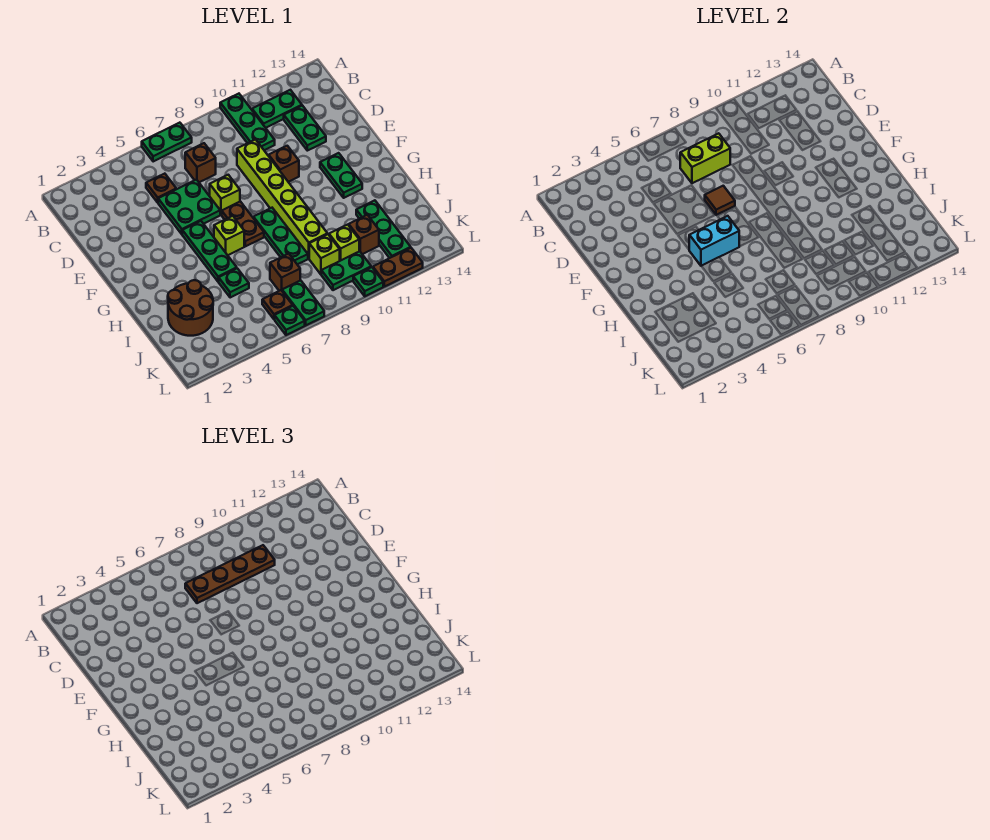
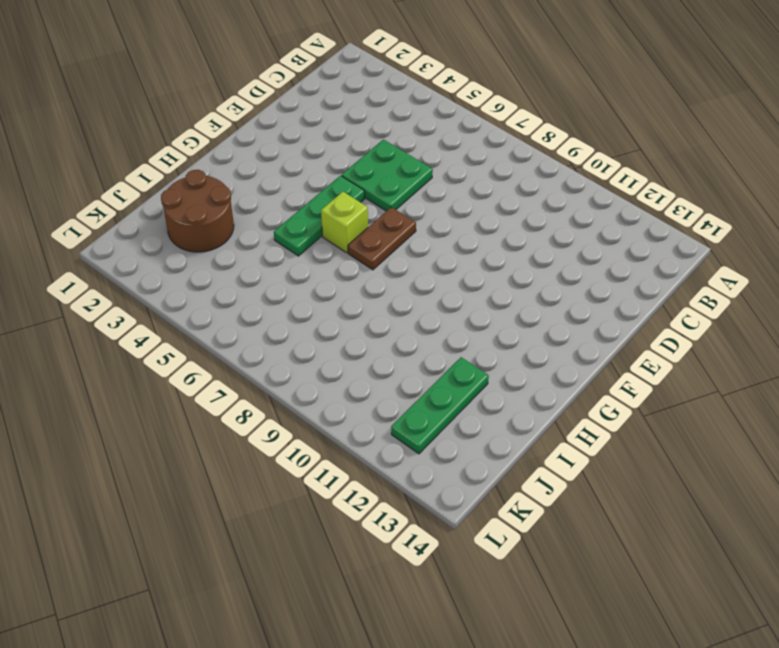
none -> green 1x2 plate [142,123,192,162]
none -> green 1x3 plate [220,94,275,150]
none -> green 1x2 plate [252,90,302,128]
none -> brown 1x1 plate [146,174,176,203]

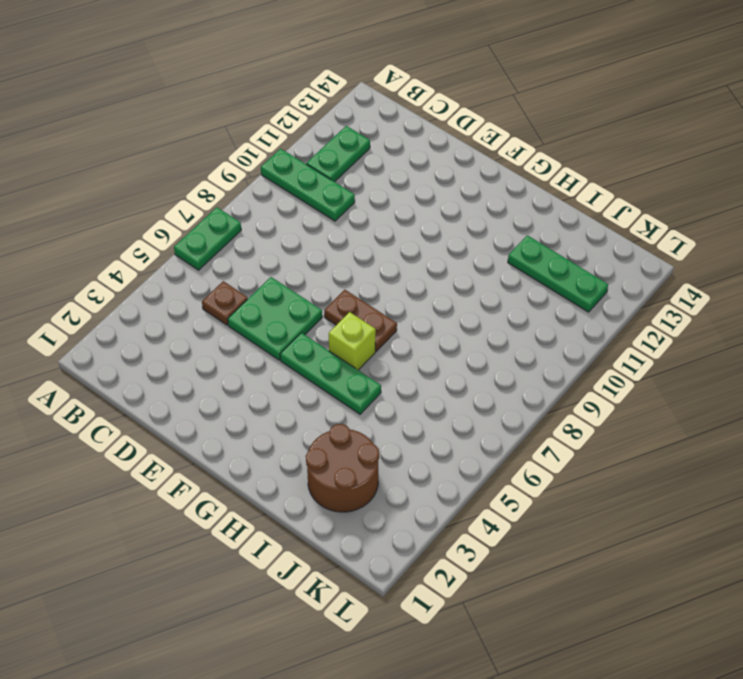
none -> brown 1x1 brick [185,143,216,182]
none -> green 1x2 plate [284,106,326,151]
none -> lime 1x6 brick [237,140,328,258]
none -> lime 1x1 brick [210,175,240,215]

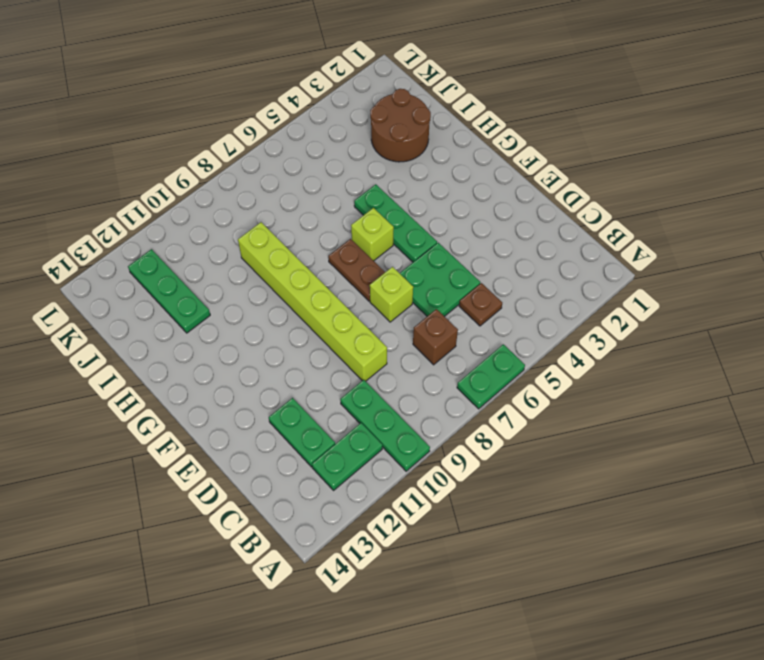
none -> brown 1x1 brick [269,146,299,182]
none -> green 1x2 plate [320,153,362,198]
none -> green 1x3 plate [253,208,308,264]
none -> green 1x1 plate [219,268,249,298]

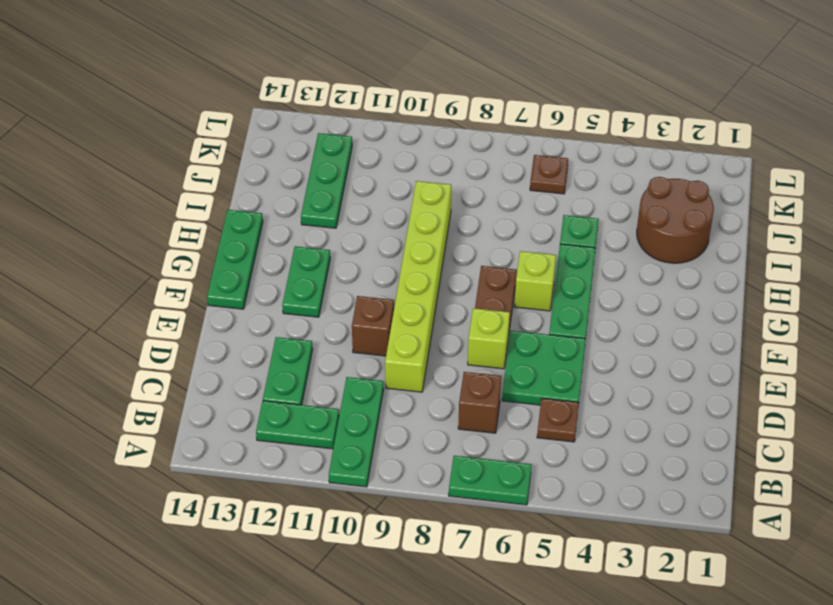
green 1x3 plate [207,210,263,309] -> green 1x3 plate moved to [253,208,308,264]
none -> brown 1x1 brick [270,254,300,291]
none -> lime 1x1 brick [309,234,340,274]
none -> lime 1x1 brick [329,225,359,261]
none -> brown 1x1 brick [349,215,379,254]

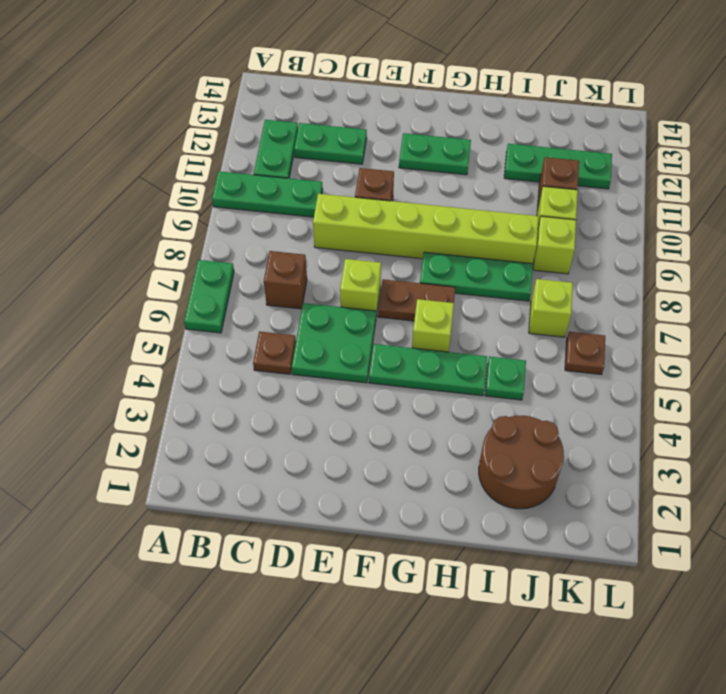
lime 1x1 brick [529,279,573,337] -> brown 1x1 brick [270,254,300,291]
none -> green 1x2 plate [282,280,324,325]
none -> green 1x2 plate [321,251,371,290]
none -> green 1x1 plate [275,306,305,335]
none -> green 1x1 plate [353,267,383,296]

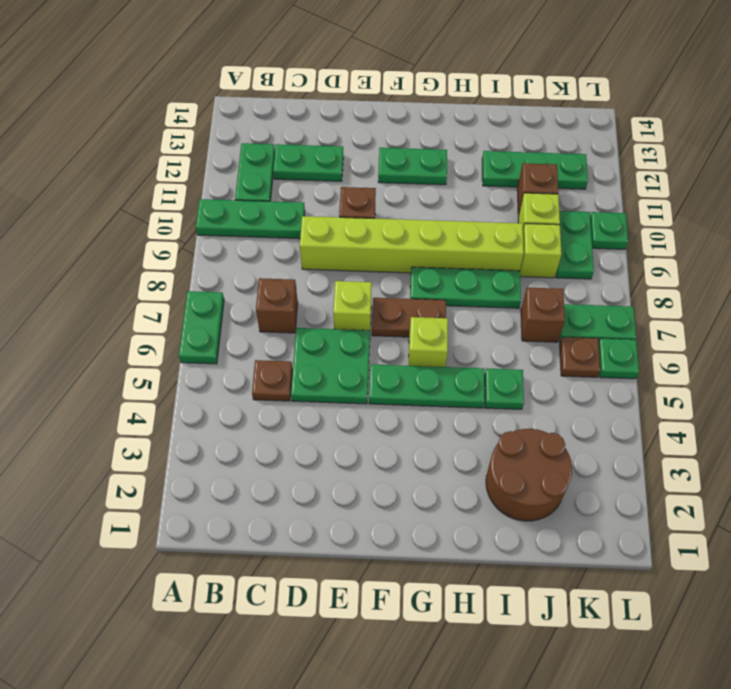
none -> brown 1x2 plate [373,248,423,287]
none -> lime 1x2 brick [680,133,730,183]
none -> brown 1x1 tile [705,186,735,215]
none -> cyan 1x2 brick [689,216,739,266]

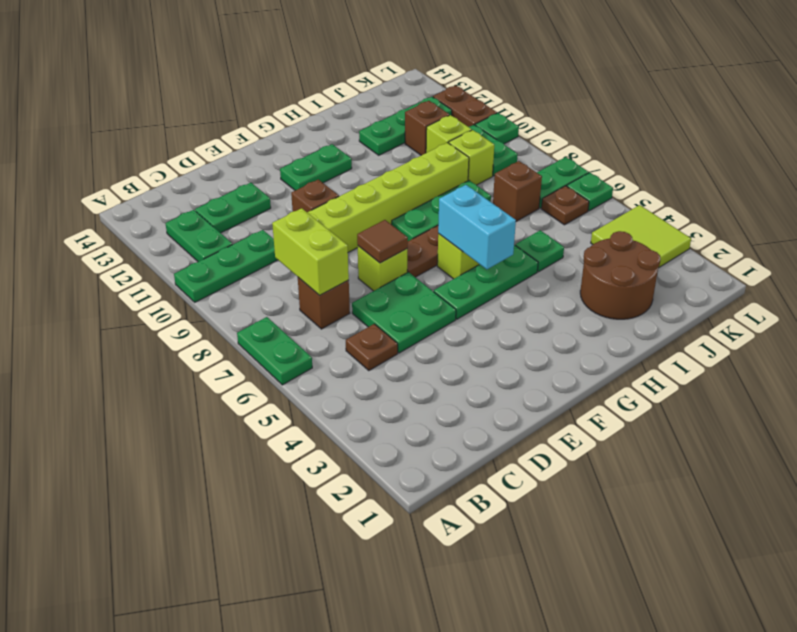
lime 2x2 tile [591,205,691,268] -> none
none -> brown 1x4 plate [185,545,275,603]

